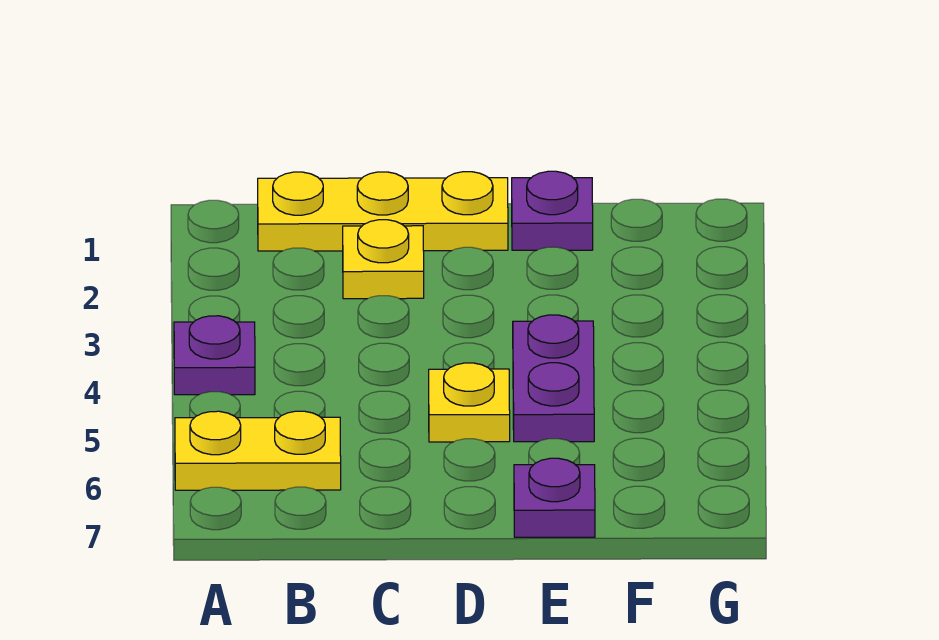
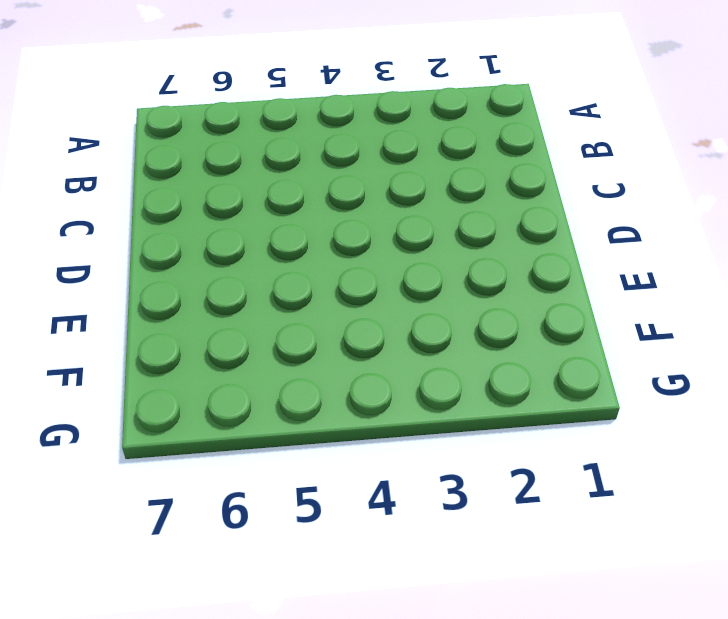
none -> purple 1x1 plate [174,316,255,395]
none -> yellow 1x2 plate [175,411,341,490]

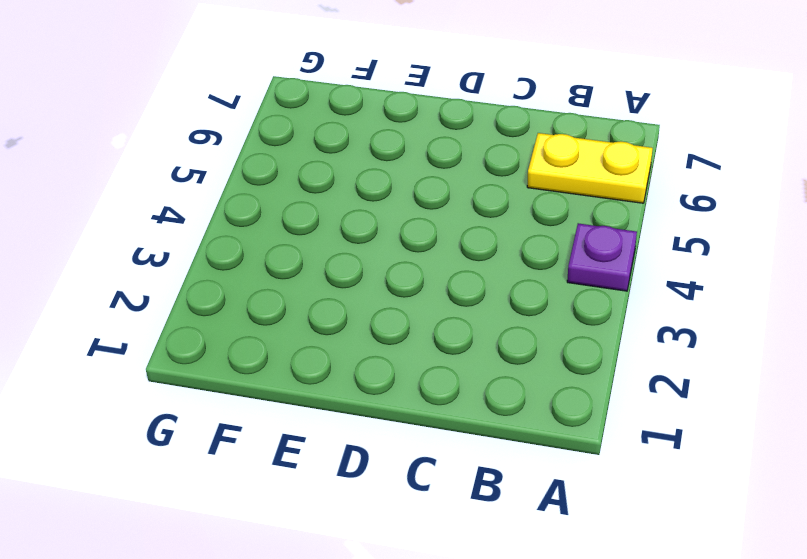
none -> yellow 1x3 plate [258,172,508,251]
none -> yellow 1x1 plate [343,220,424,299]

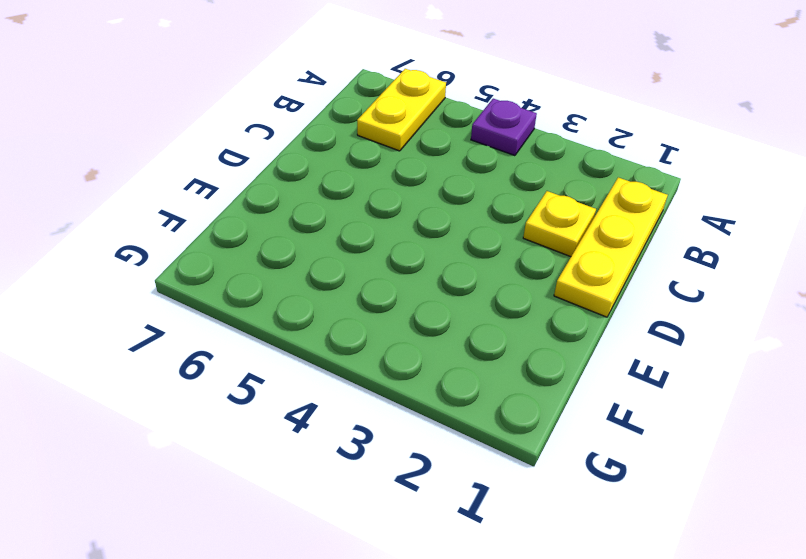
none -> yellow 1x1 plate [429,363,510,442]
none -> purple 1x1 plate [512,171,593,250]

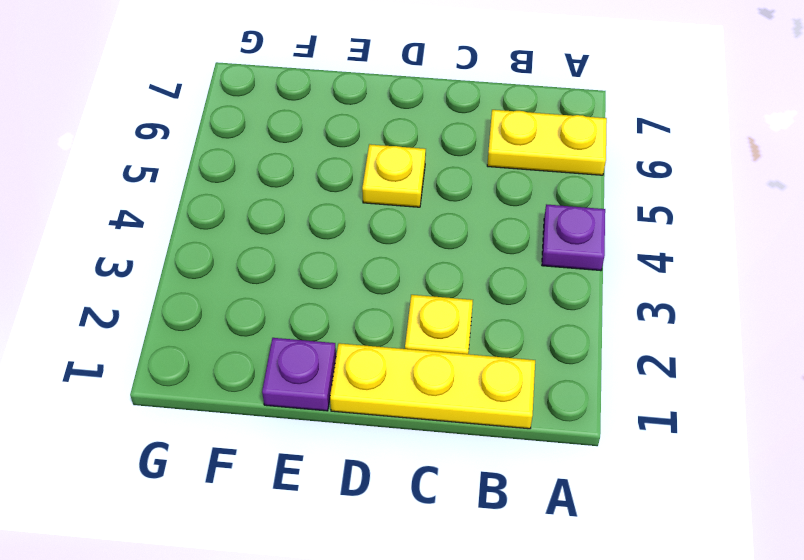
none -> purple 1x2 plate [513,315,594,442]
none -> purple 1x1 plate [514,458,595,537]

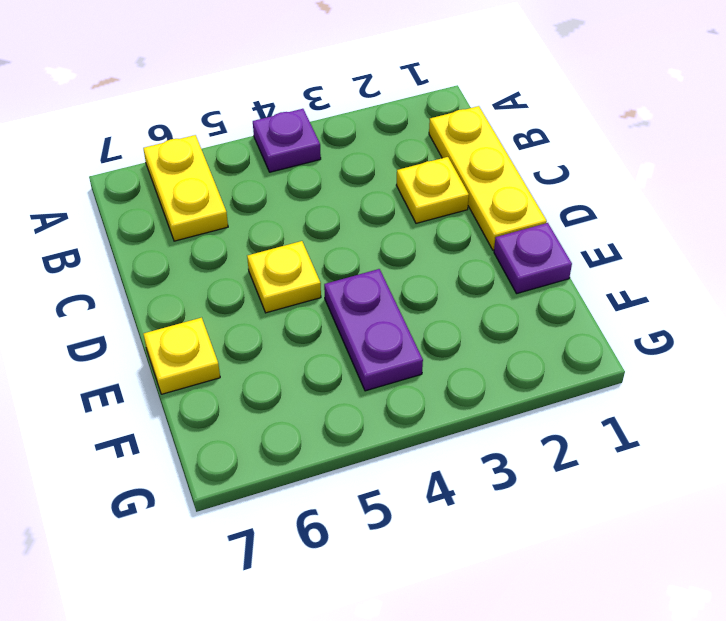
purple 1x2 plate [324,269,423,391] -> purple 1x2 plate turned to [513,315,594,442]
yellow 1x1 plate [143,318,220,394] -> purple 1x1 plate [514,458,595,537]

